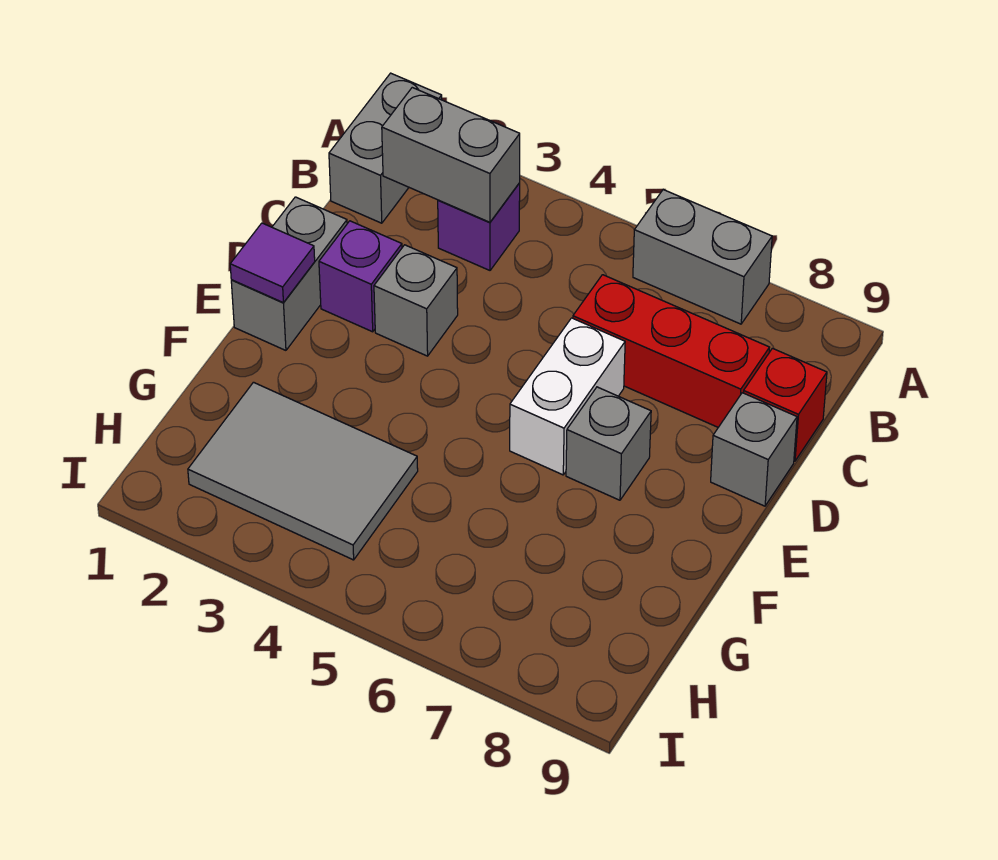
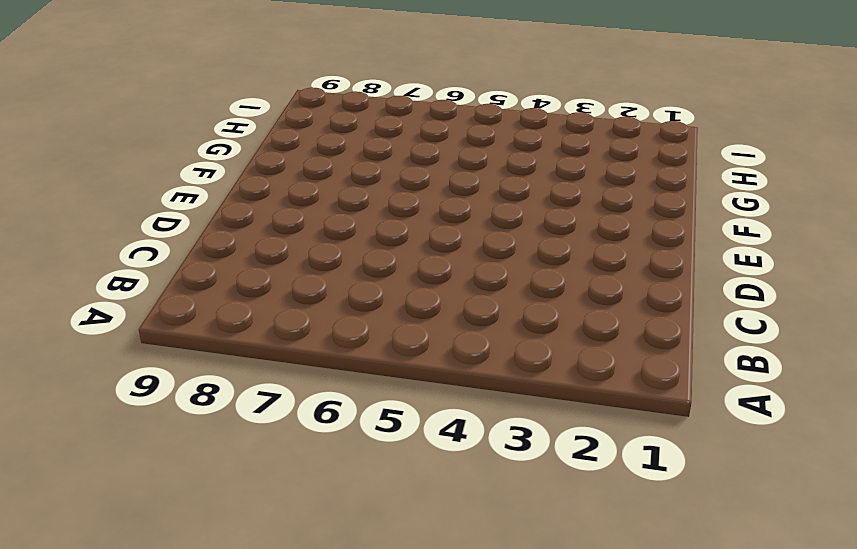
none -> grey 1x2 brick [329,73,442,223]
none -> grey 1x2 brick [633,190,772,324]
none -> purple 1x1 brick [438,183,520,270]

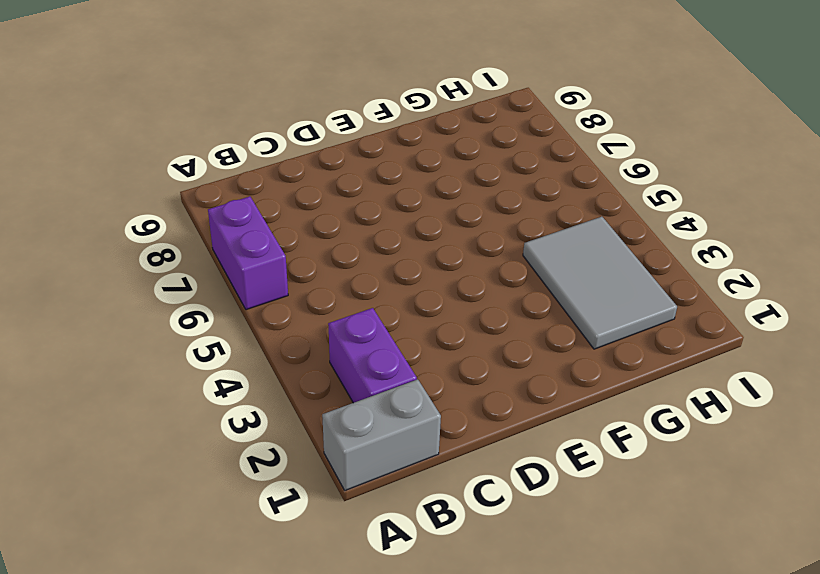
purple 1x2 brick [208,197,288,310] -> grey 1x2 brick [633,190,772,324]
purple 1x2 brick [328,308,417,403] -> purple 1x1 brick [438,183,520,270]
none -> red 1x3 brick [573,275,770,427]
none -> red 1x1 brick [743,348,827,461]
none -> grey 1x2 brick [231,197,347,350]

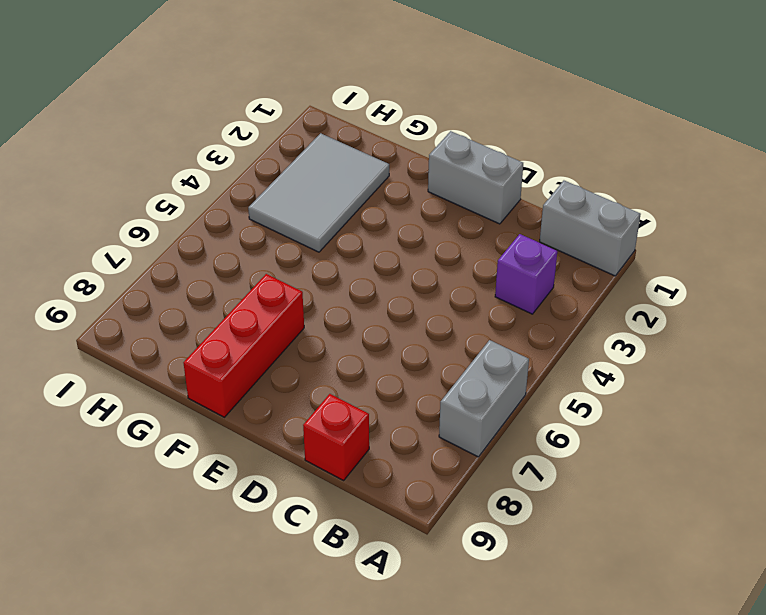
red 1x3 brick [184,274,304,417] -> red 1x3 brick moved to [573,275,770,427]
none -> purple 1x1 brick [319,221,402,332]
none -> grey 1x1 brick [374,245,458,356]
none -> white 1x2 brick [510,318,625,475]

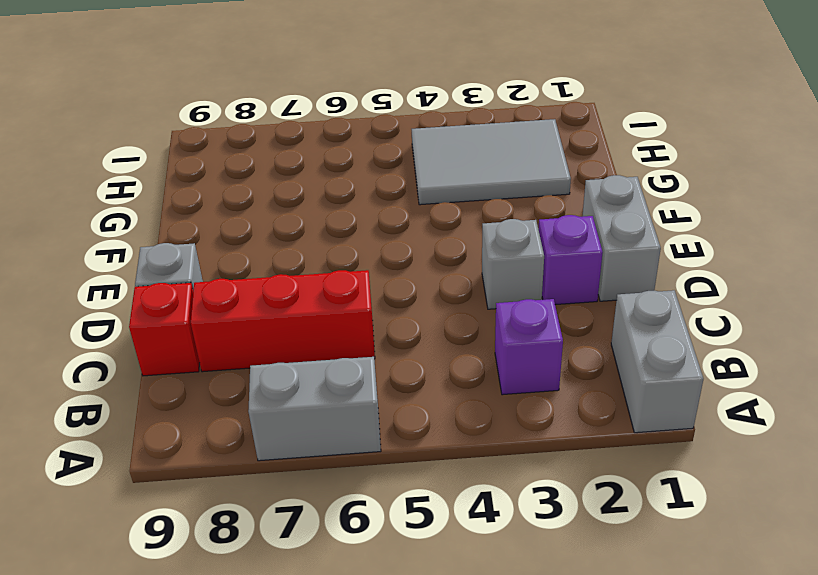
none -> white 1x2 brick [510,318,625,475]
none -> grey 1x1 brick [566,387,651,500]
none -> grey 1x2 brick [382,88,520,222]

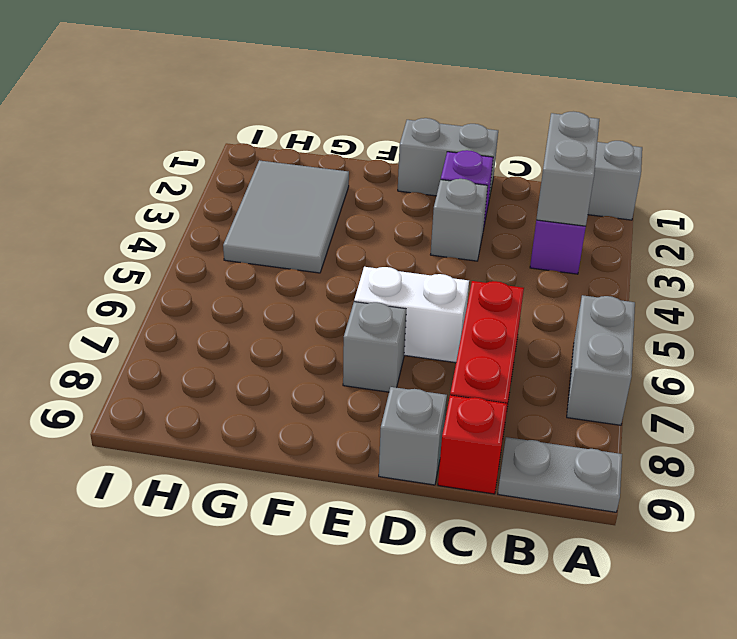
grey 1x2 plate [498,437,622,512] -> none
none -> purple 1x1 tile [230,223,315,302]

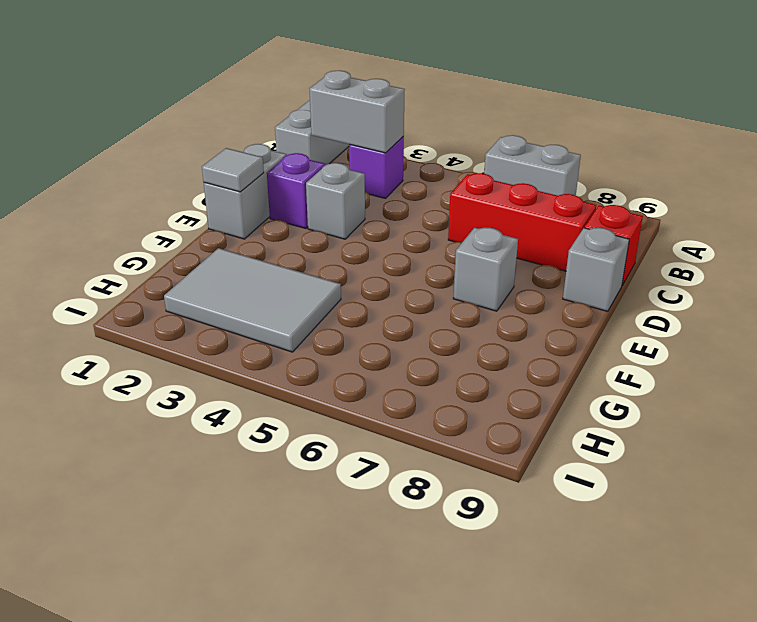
grey 1x1 tile [202,148,264,192] -> purple 1x1 tile [230,223,315,302]
none -> white 1x2 brick [510,318,625,475]

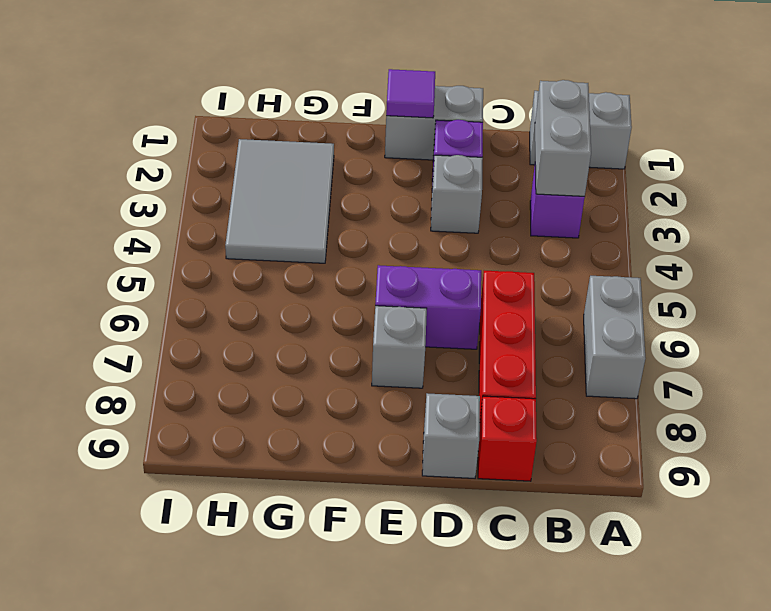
purple 1x2 brick [375,265,481,349] -> white 1x2 brick [510,318,625,475]

